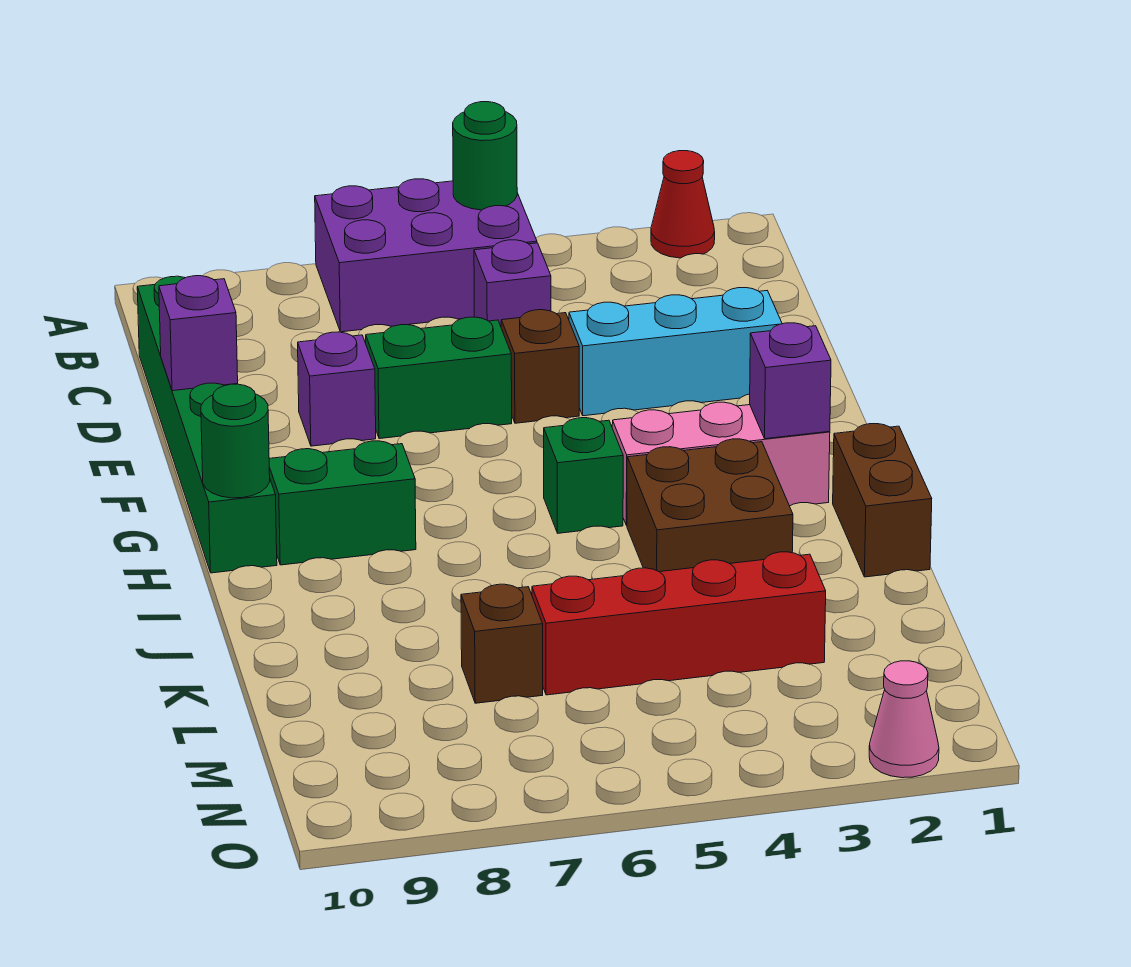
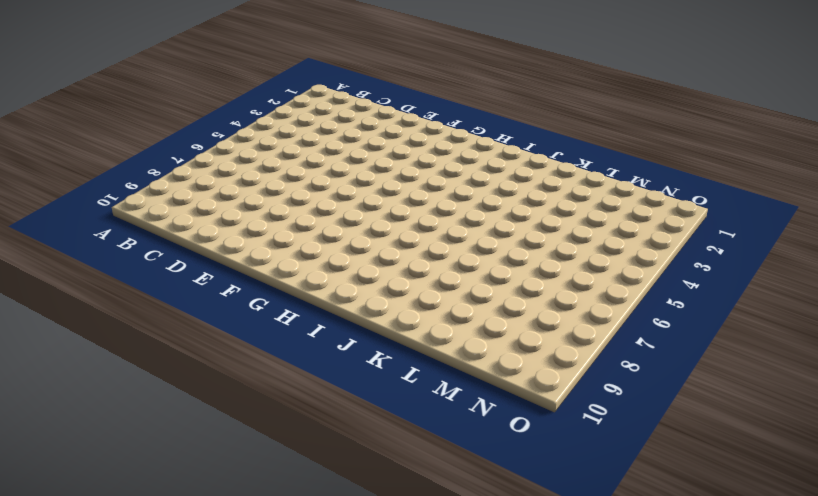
none -> red 1x1 cone [651,151,715,258]
none -> purple 2x3 brick [315,179,537,332]
none -> purple 1x1 brick [474,240,551,326]

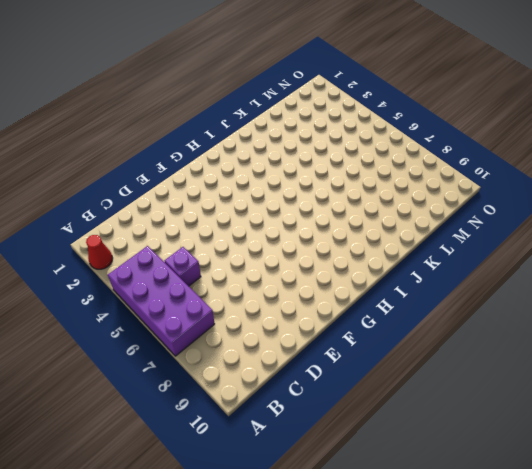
purple 2x4 brick [108,246,215,356] -> purple 2x3 brick [315,179,537,332]
none -> green 1x6 brick [137,276,277,573]
none -> cyan 1x3 brick [569,288,782,416]
none -> brown 1x1 brick [501,310,579,423]

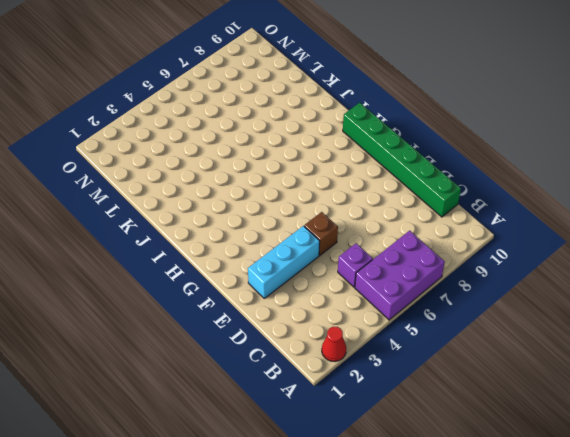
none -> green 1x2 brick [366,317,512,439]
none -> purple 1x1 brick [298,332,376,446]
none -> pink 1x3 brick [612,402,830,525]

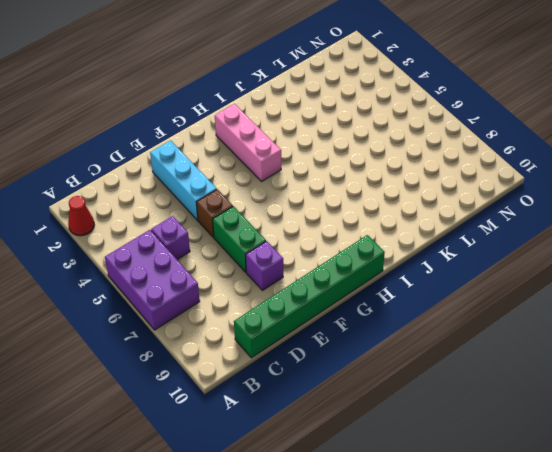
none -> green 1x1 brick [544,418,623,533]
none -> green 1x2 brick [269,441,416,565]
none -> brown 1x2 brick [833,424,932,577]

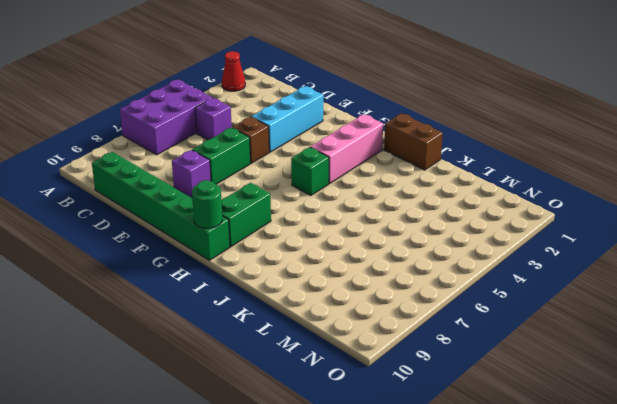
none -> brown 2x2 brick [627,439,793,572]
none -> red 1x4 brick [532,552,826,695]
none -> brown 1x1 brick [461,584,543,703]

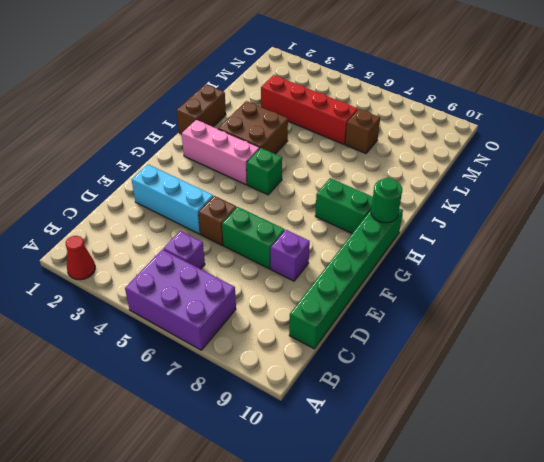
none -> pink 1x1 cone [869,661,939,778]
none -> green 1x1 round brick [453,102,517,210]
none -> purple 1x1 brick [159,276,238,391]

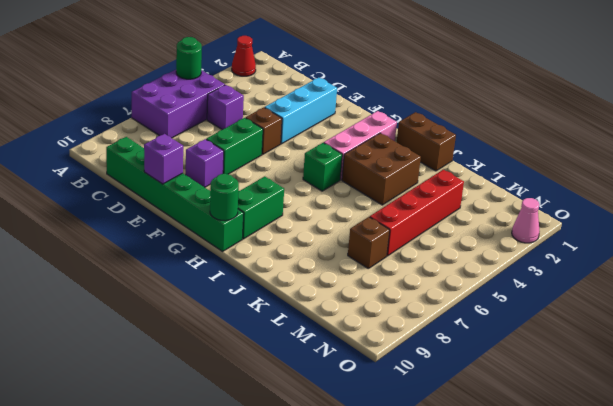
none -> purple 1x1 brick [750,323,831,439]

